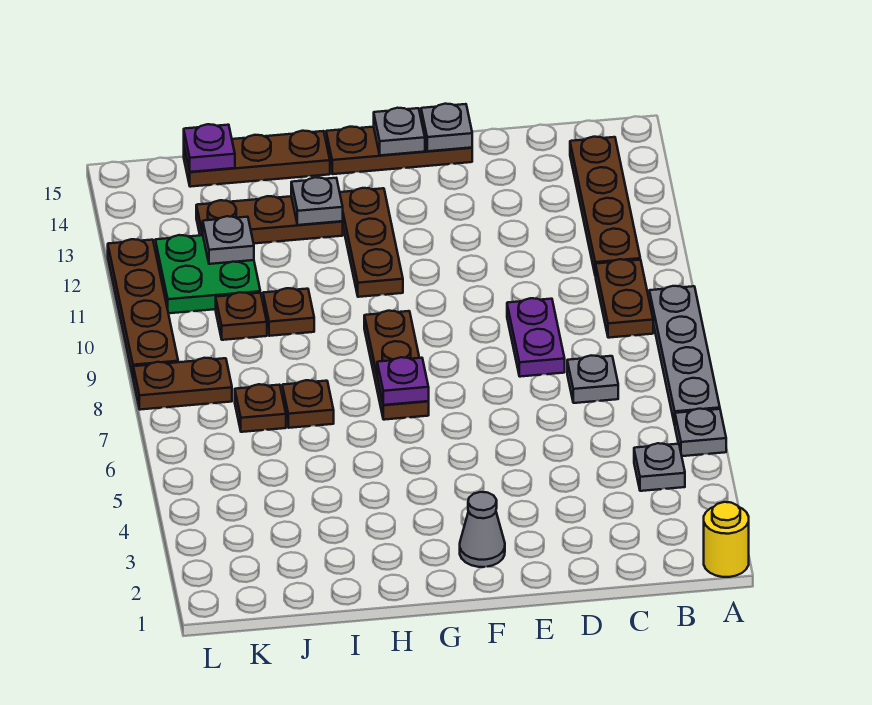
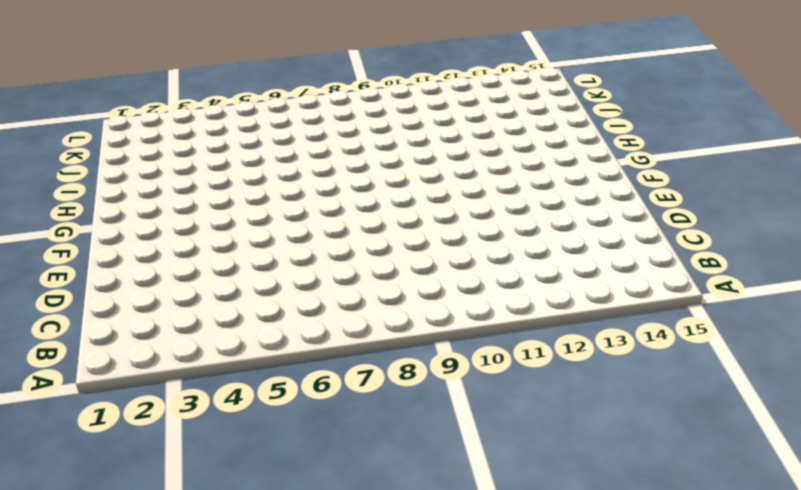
none -> yellow 1x1 round brick [704,502,749,577]
none -> grey 1x1 plate [675,409,726,456]
none -> grey 1x4 plate [649,286,720,425]

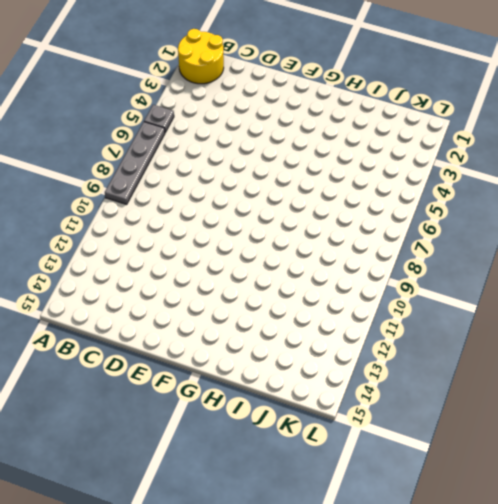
yellow 2x2 round brick [178,29,224,84] -> yellow 1x1 round brick [704,502,749,577]
none -> grey 1x1 plate [634,443,685,491]
none -> brown 1x2 plate [596,259,653,338]
none -> brown 1x4 plate [570,137,640,276]

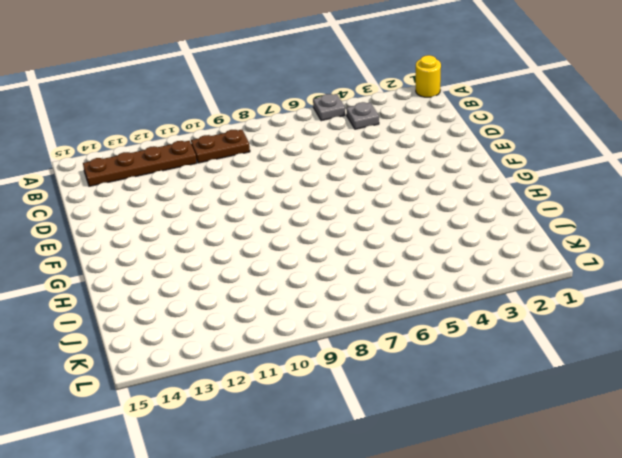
none -> grey 1x4 plate [649,286,720,425]
none -> grey 1x1 plate [567,356,618,403]
none -> purple 1x2 plate [507,298,565,377]

